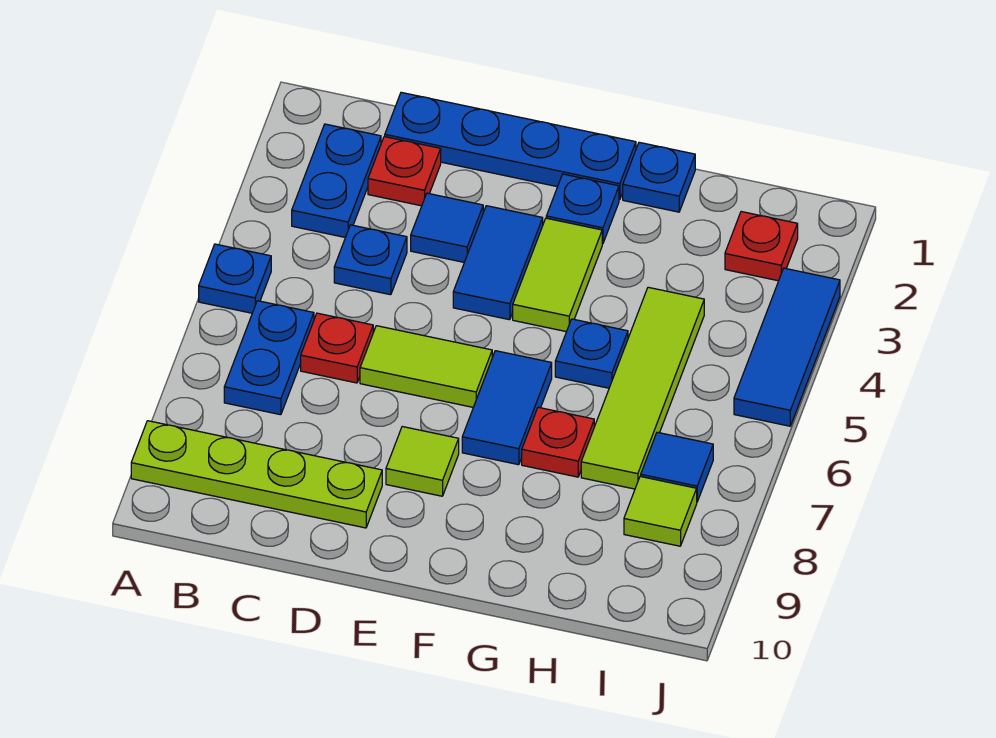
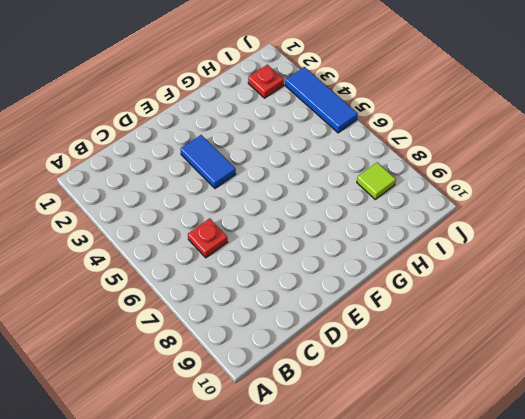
none -> blue 1x1 plate [199,244,271,313]
none -> lime 1x4 plate [131,421,382,528]
none -> blue 1x2 plate [292,124,381,237]

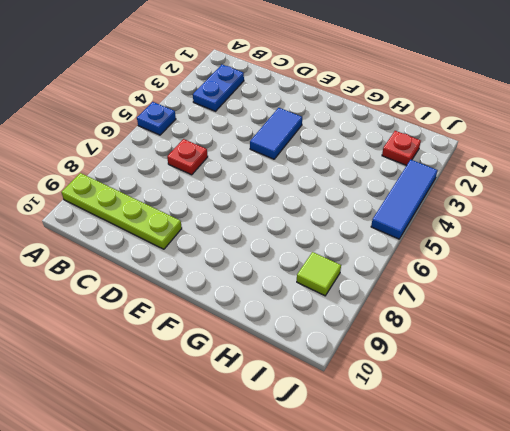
none -> blue 1x2 plate [224,301,314,415]
none -> blue 1x4 plate [385,92,636,200]
none -> red 1x1 plate [368,137,441,206]

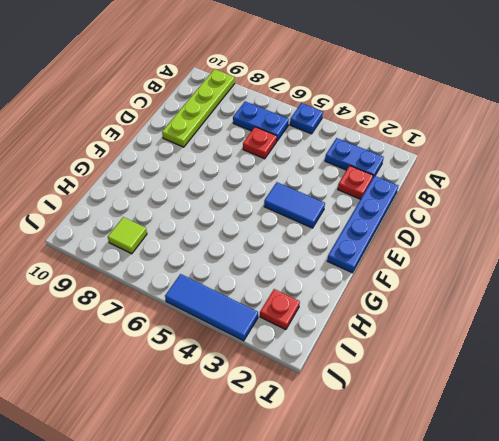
none -> blue 1x1 plate [334,225,407,295]
none -> blue 1x1 tile [411,193,483,262]
none -> lime 1x2 tile [360,326,492,407]

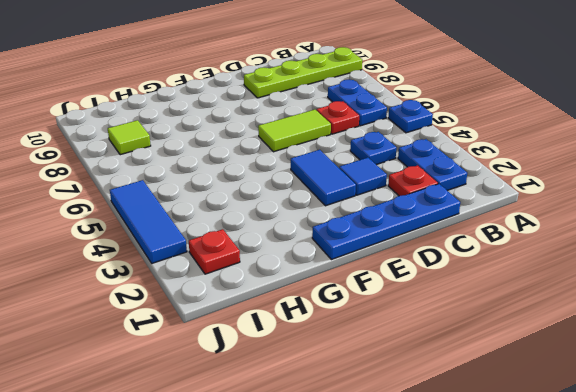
none -> lime 1x1 tile [386,427,459,496]
none -> blue 1x1 plate [546,174,619,244]
none -> lime 1x2 tile [513,218,602,332]

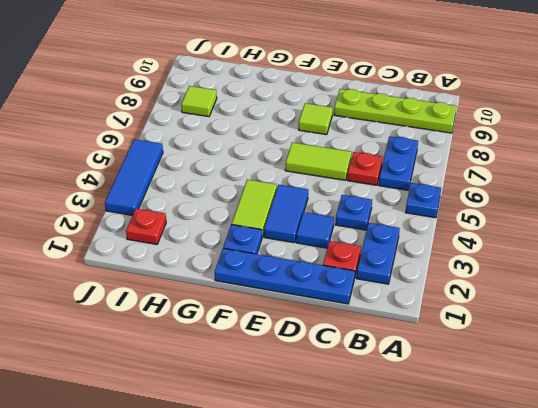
none -> blue 1x2 tile [462,351,552,465]
none -> blue 1x1 plate [623,142,695,212]
none -> blue 1x1 plate [555,319,628,388]

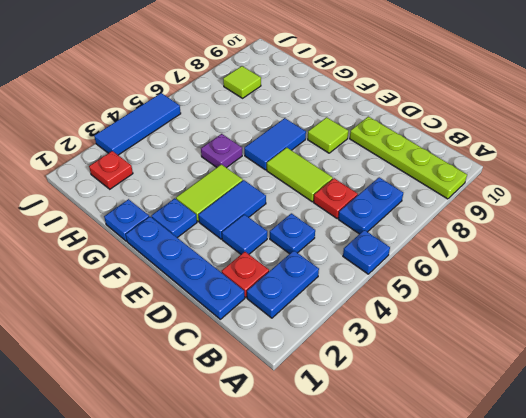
purple 1x1 plate [201,134,242,168] -> blue 1x1 plate [555,319,628,388]
none -> red 1x1 plate [522,407,594,477]
none -> lime 1x4 tile [581,287,704,489]
none -> blue 1x1 tile [641,432,713,502]

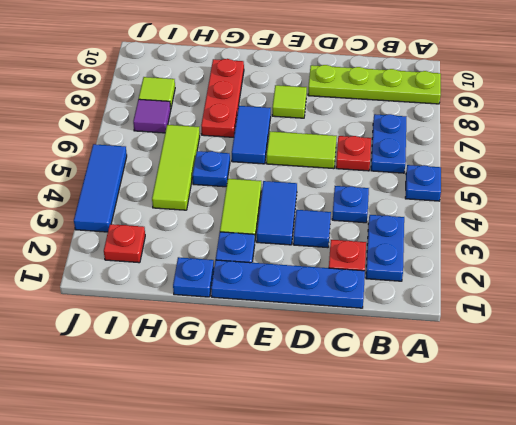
red 1x3 plate [201,59,244,137] -> red 1x1 plate [522,407,594,477]
lime 1x3 tile [152,125,200,210] -> lime 1x4 tile [581,287,704,489]
purple 1x1 tile [133,99,171,133] -> blue 1x1 tile [641,432,713,502]

